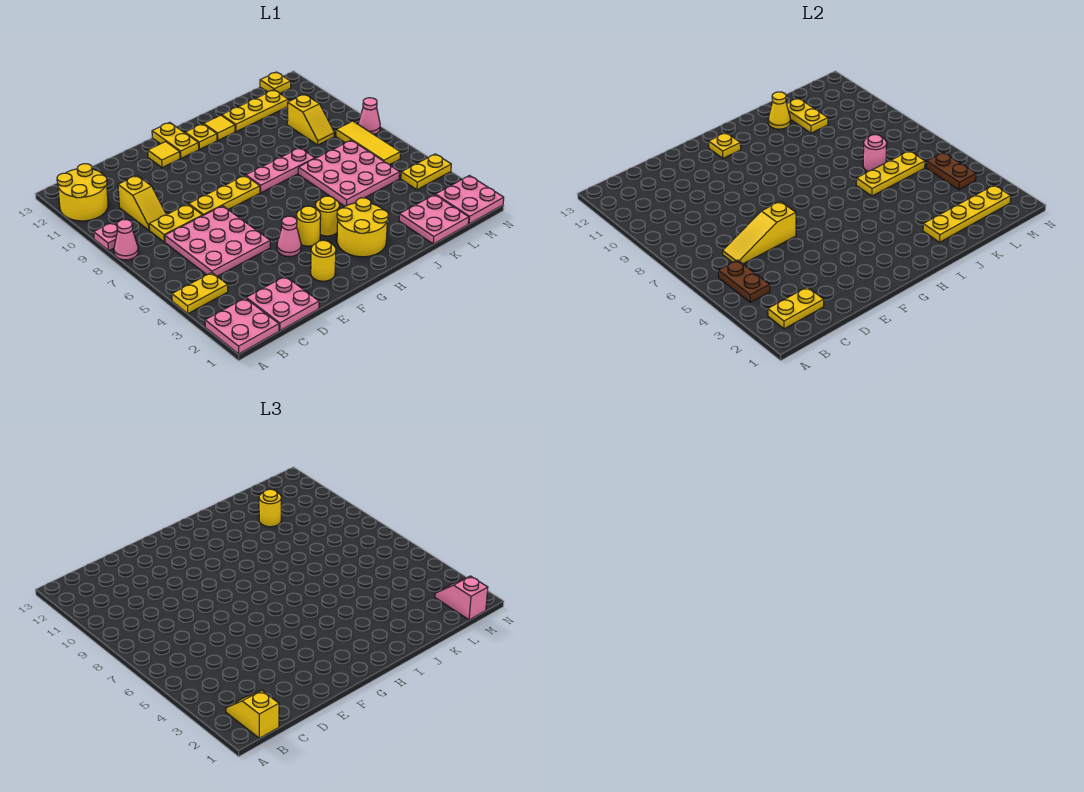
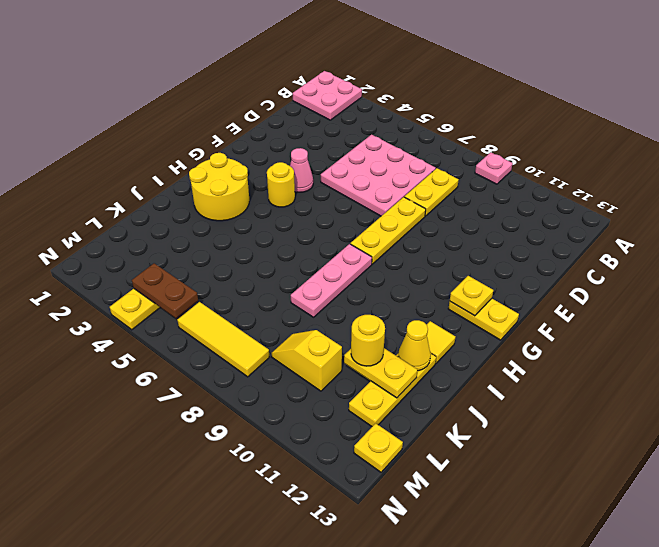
none -> yellow 1x2 plate [172,273,228,313]
none -> pink 1x1 cone [114,220,138,260]
none -> yellow 2x2 round brick [57,164,108,221]
none -> pink 2x2 plate [246,276,319,331]

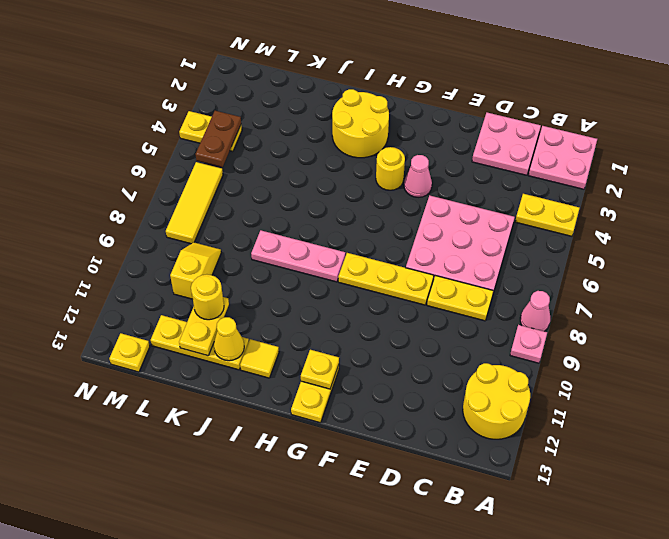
none -> yellow 1x2 slope [118,175,166,230]
none -> yellow 1x1 round brick [311,240,336,281]
none -> yellow 1x1 tile [148,142,180,168]
none -> yellow 1x1 round brick [315,196,339,236]

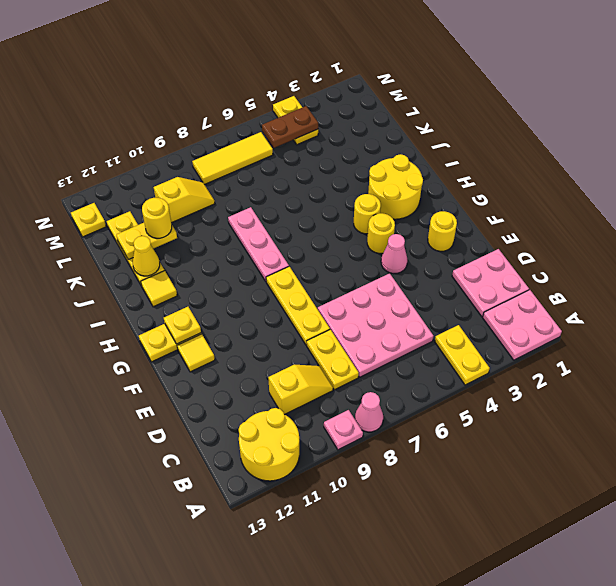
none -> yellow 1x1 plate [185,124,217,149]
none -> pink 3x3 plate [298,140,400,206]
none -> pink 2x2 plate [399,195,469,244]
none -> pink 2x2 plate [435,176,504,224]

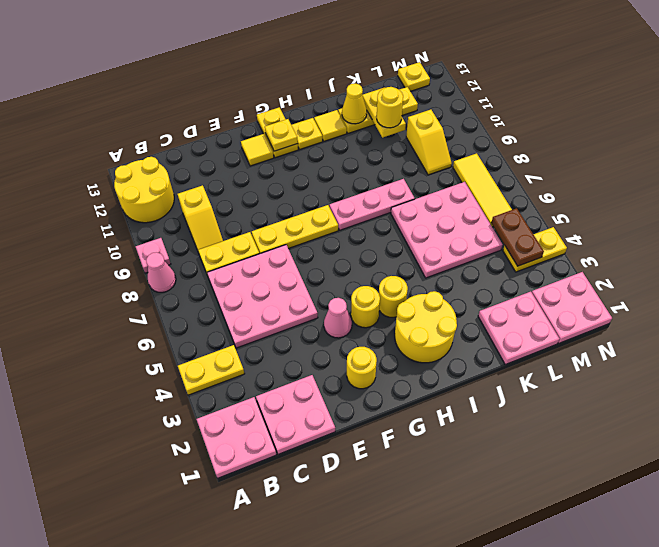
none -> pink 1x1 cone [358,98,380,134]
none -> yellow 1x2 plate [768,287,824,329]
none -> brown 1x2 plate [718,260,770,302]
none -> yellow 1x3 slope [723,201,796,264]

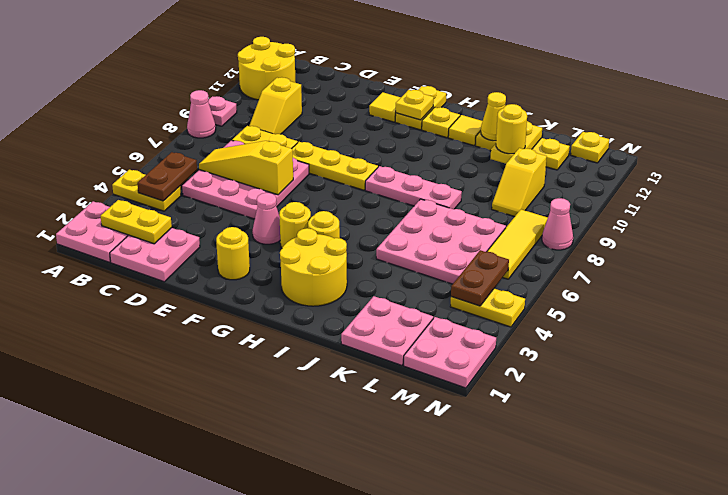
none -> yellow 1x4 plate [923,185,1011,242]
none -> yellow 1x3 plate [856,151,925,196]
none -> pink 1x1 round brick [863,135,887,171]
none -> yellow 1x2 slope [226,690,279,738]

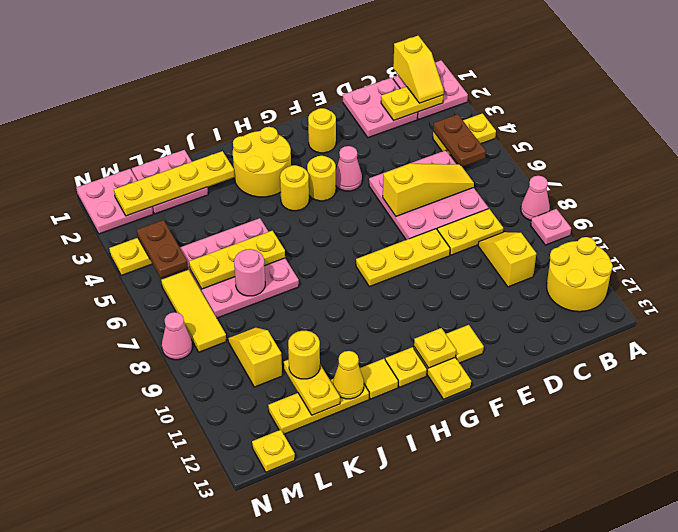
none -> pink 1x3 plate [246,148,315,193]
none -> pink 1x2 slope [435,576,488,620]

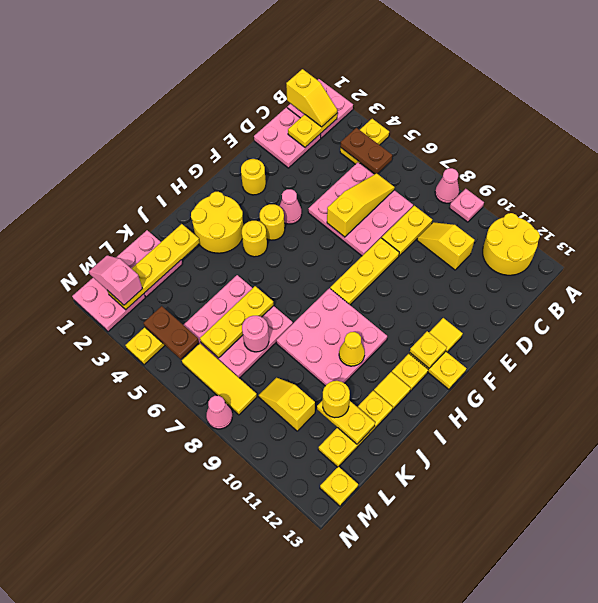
pink 3x3 plate [276,288,387,386] -> pink 1x3 plate [246,148,315,193]
yellow 1x1 cone [339,332,365,366] -> yellow 1x1 cone moved to [768,92,791,129]
pink 1x2 slope [89,255,142,305] -> pink 1x2 slope turned to [435,576,488,620]

